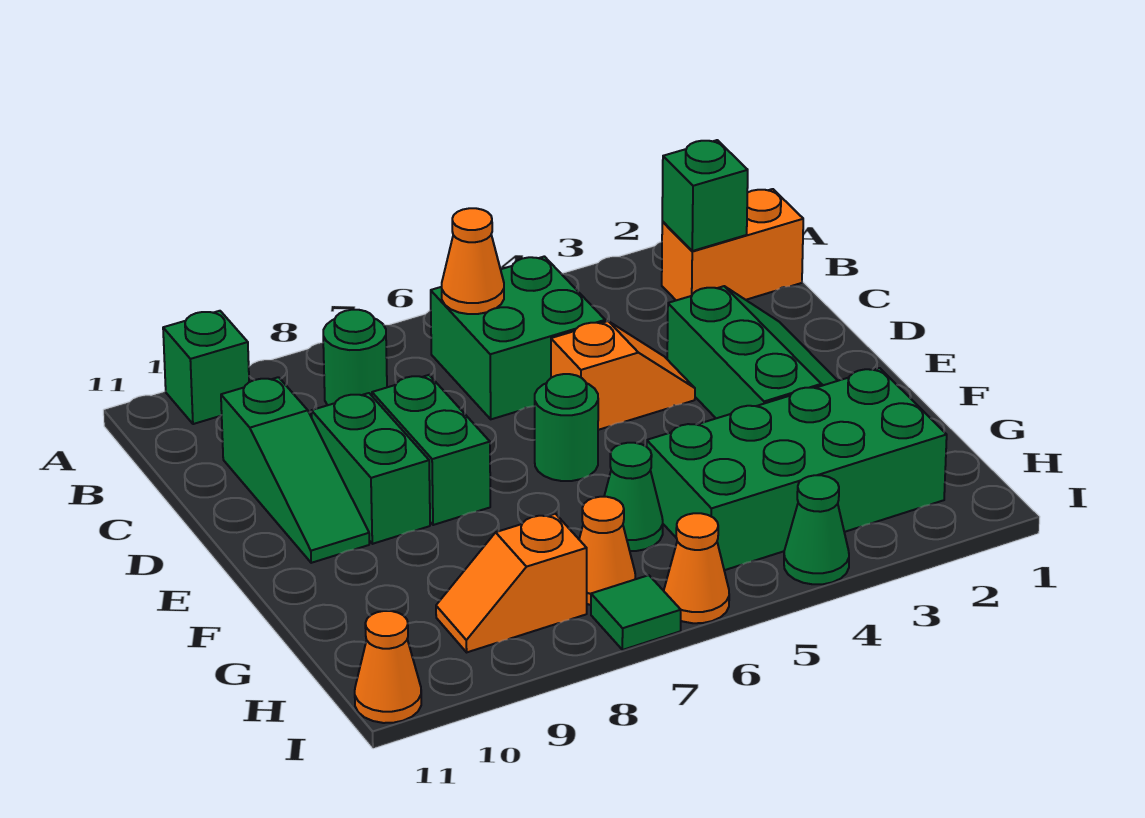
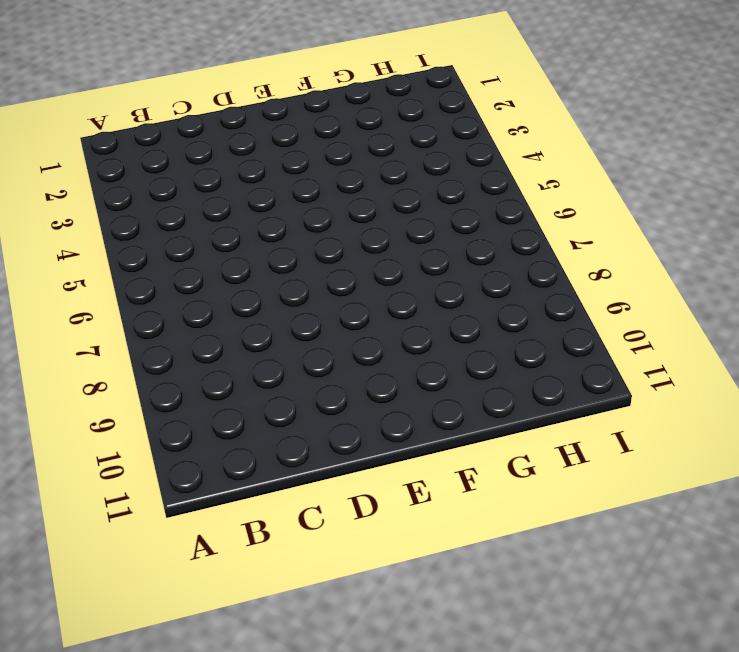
none -> green 1x1 brick [163,311,249,424]
none -> orange 1x2 brick [662,189,803,300]
none -> green 2x2 brick [431,256,605,419]

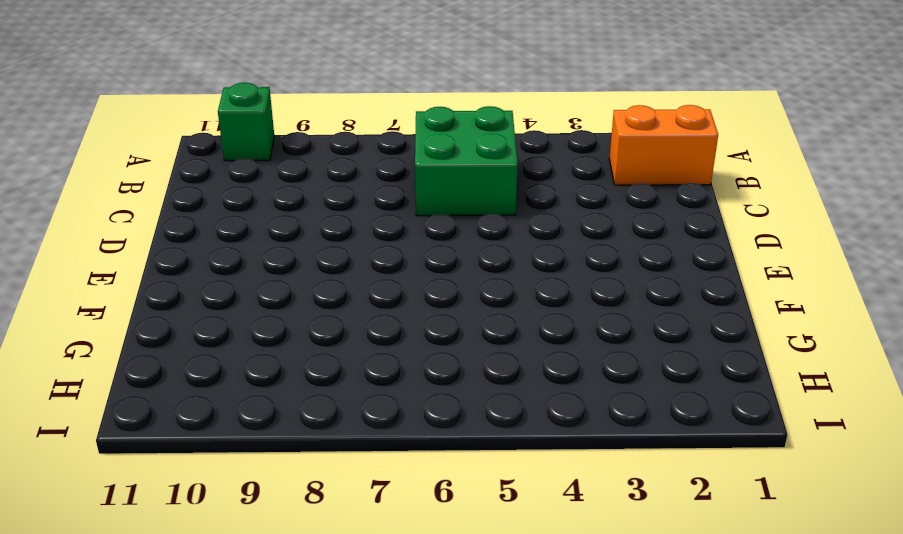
none -> green 1x1 round brick [323,310,387,405]
none -> green 1x3 slope [221,377,369,563]
none -> green 2x3 slope [667,286,838,418]

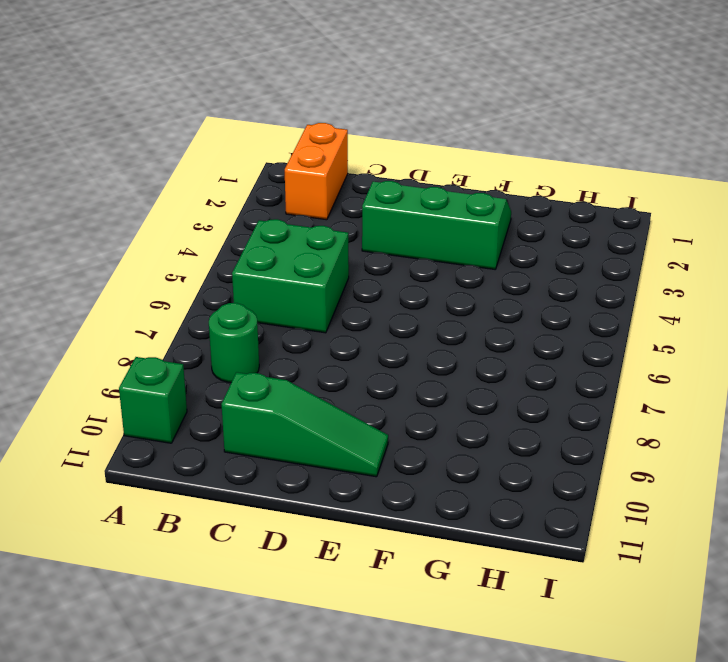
none -> orange 1x2 slope [551,321,695,430]
none -> green 1x2 brick [372,375,490,525]
none -> green 1x2 brick [311,393,430,544]

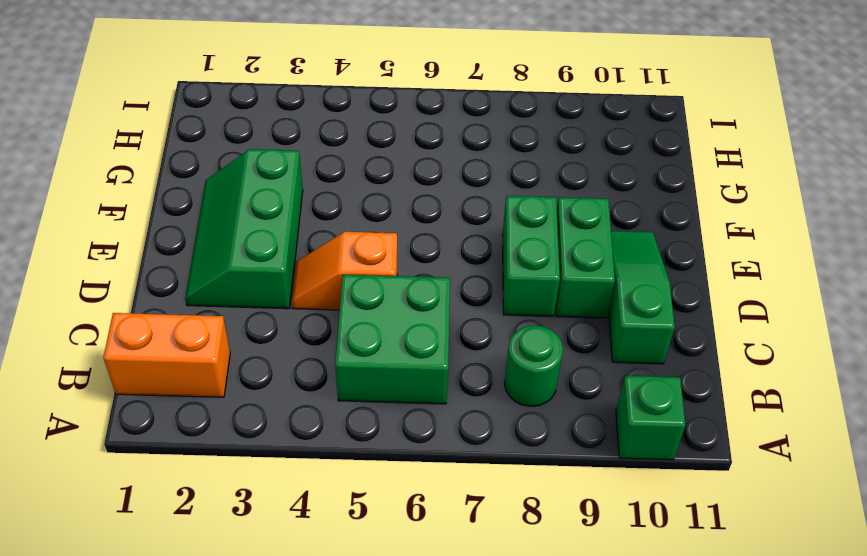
none -> green 1x1 round brick [535,374,598,481]
none -> green 2x4 brick [647,368,947,570]
none -> green 1x1 cone [604,443,663,551]

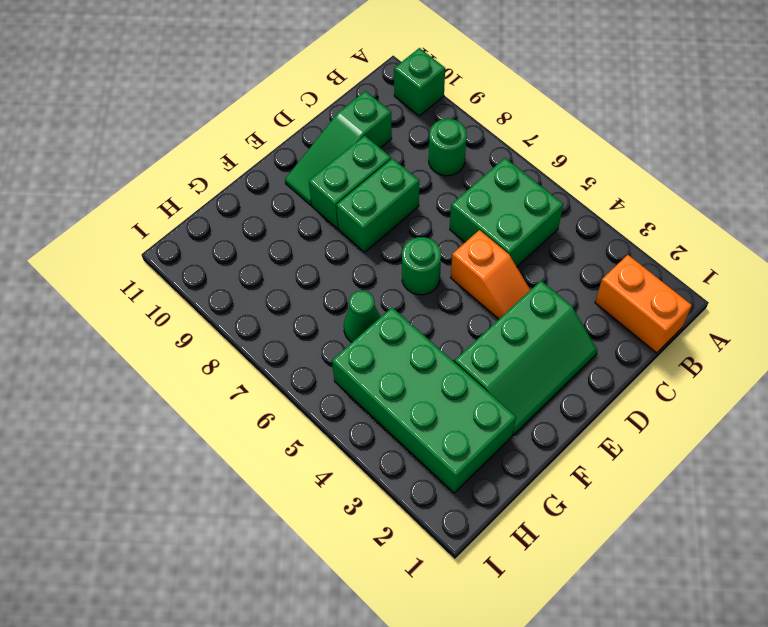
none -> orange 1x1 cone [579,497,635,605]
none -> orange 1x2 slope [436,514,587,652]
none -> green 1x1 cone [784,475,849,584]

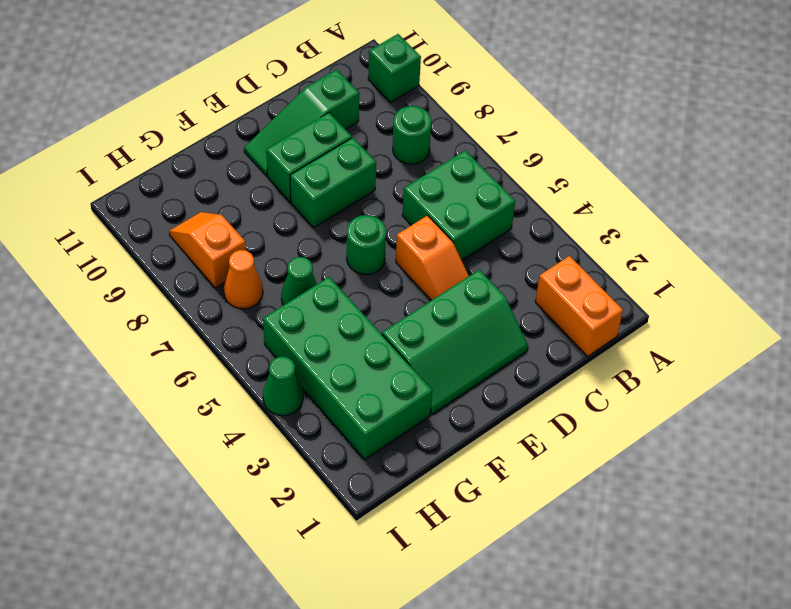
none -> orange 1x1 cone [664,513,729,623]
none -> green 1x1 tile [591,575,681,650]
none -> orange 1x1 cone [355,611,421,723]

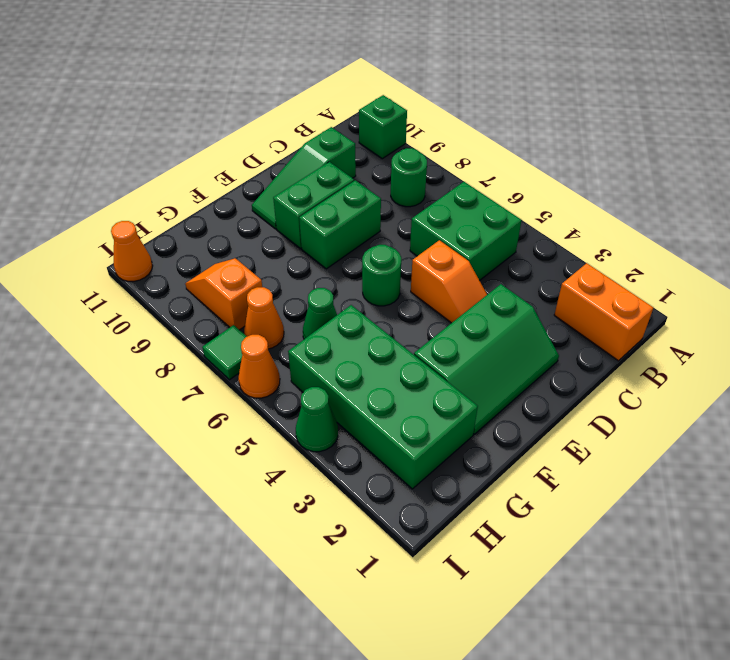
none -> green 1x1 brick [662,140,748,251]
none -> orange 1x1 cone [442,208,504,314]

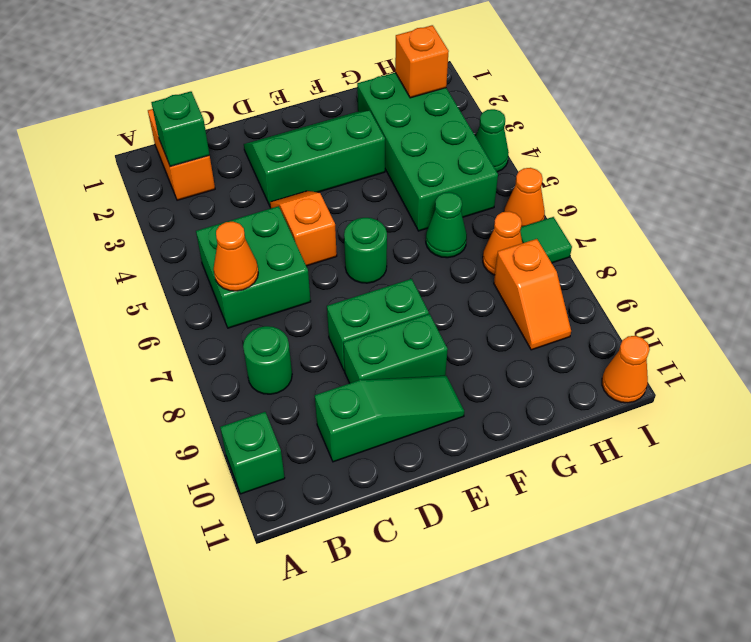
orange 1x1 brick [395,25,449,98] -> none

